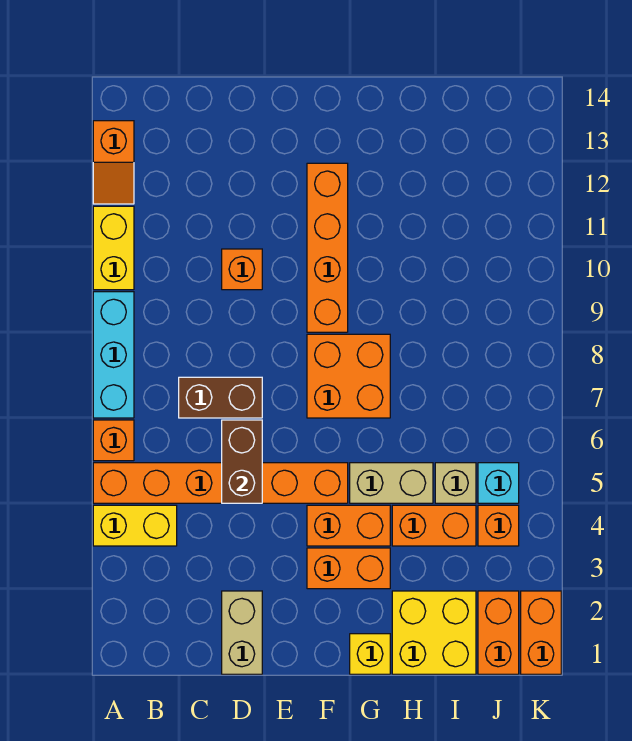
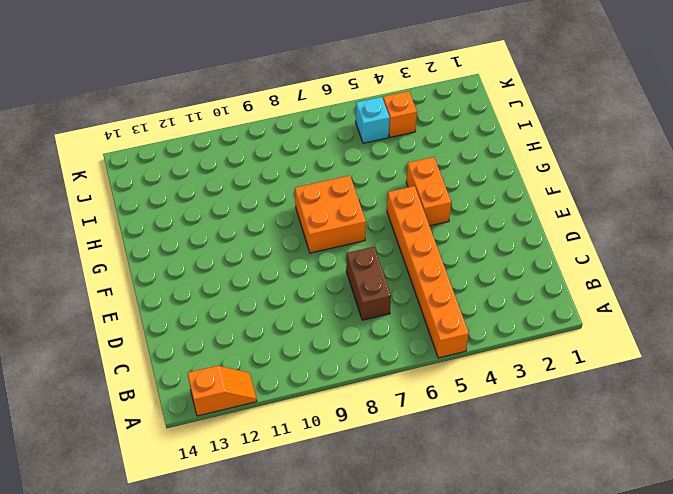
none -> yellow 1x2 brick [93,505,177,546]
none -> orange 1x1 brick [93,420,134,461]
none -> cyan 1x3 brick [93,292,134,418]

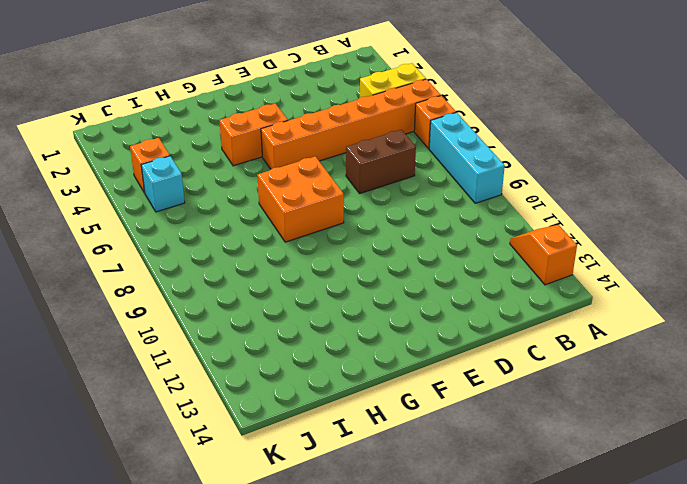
none -> yellow 1x2 brick [93,206,134,290]
none -> tan 1x2 brick [222,591,262,674]
none -> orange 1x1 brick [222,249,262,290]

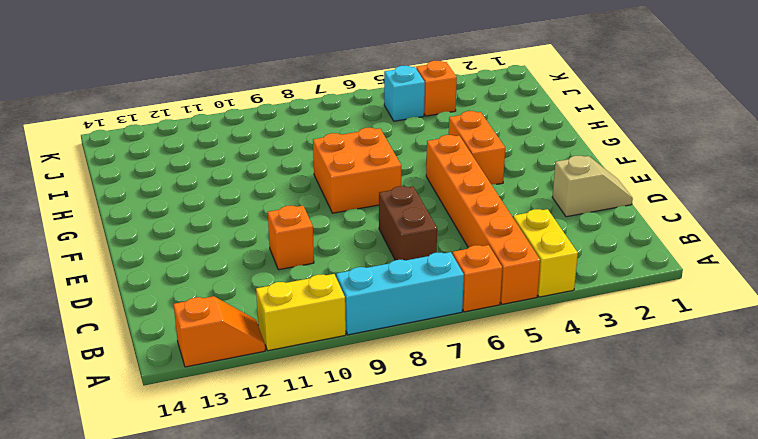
tan 1x2 slope [552,156,633,217] -> tan 1x2 brick [222,591,262,674]
none -> orange 1x2 brick [307,548,390,589]
none -> orange 1x4 brick [307,163,348,332]
none -> yellow 1x1 brick [350,634,390,674]

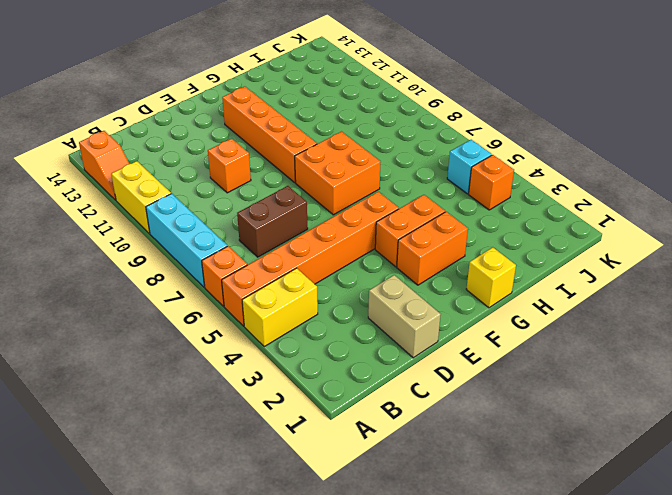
none -> tan 1x2 brick [350,463,433,503]
none -> yellow 2x2 brick [392,591,476,674]
none -> orange 1x2 brick [392,505,476,546]

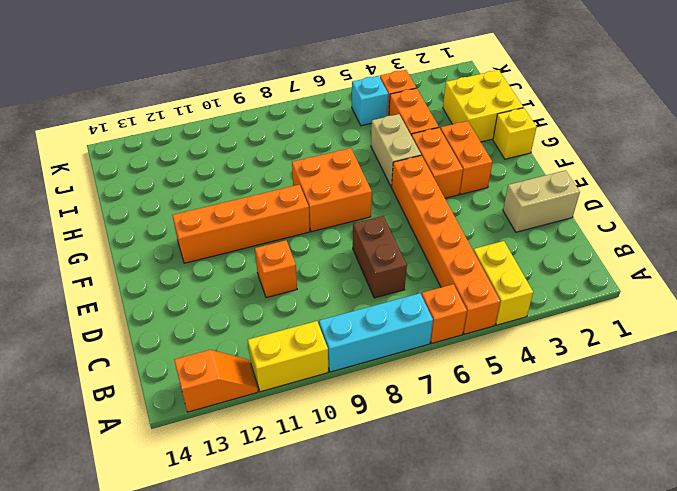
none -> tan 1x1 brick [435,463,476,503]
none -> orange 1x2 brick [478,591,519,674]
none -> orange 1x2 brick [521,591,561,674]

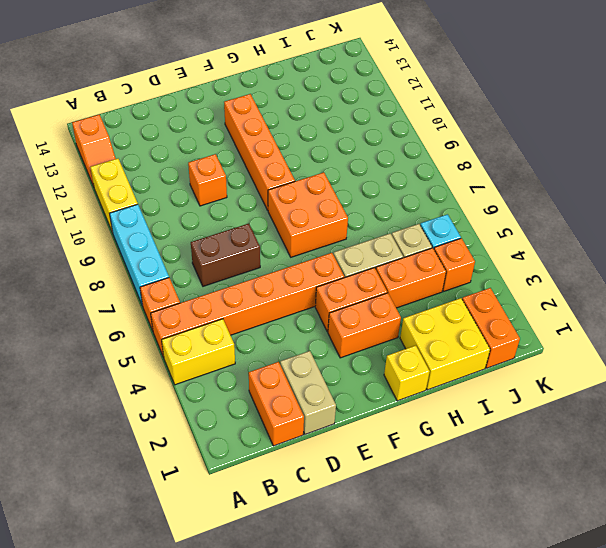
orange 1x2 brick [249,362,304,446] -> orange 1x2 brick moved to [521,591,561,674]
none -> brown 1x2 brick [222,420,262,503]

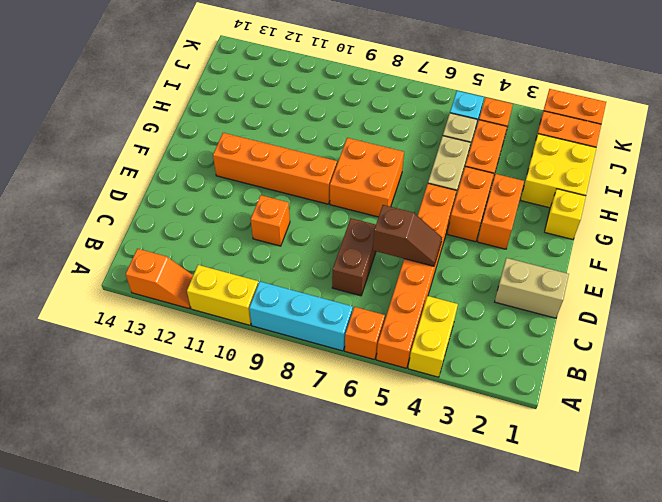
brown 1x2 slope [373,205,442,266] -> brown 1x2 brick [222,420,262,503]

